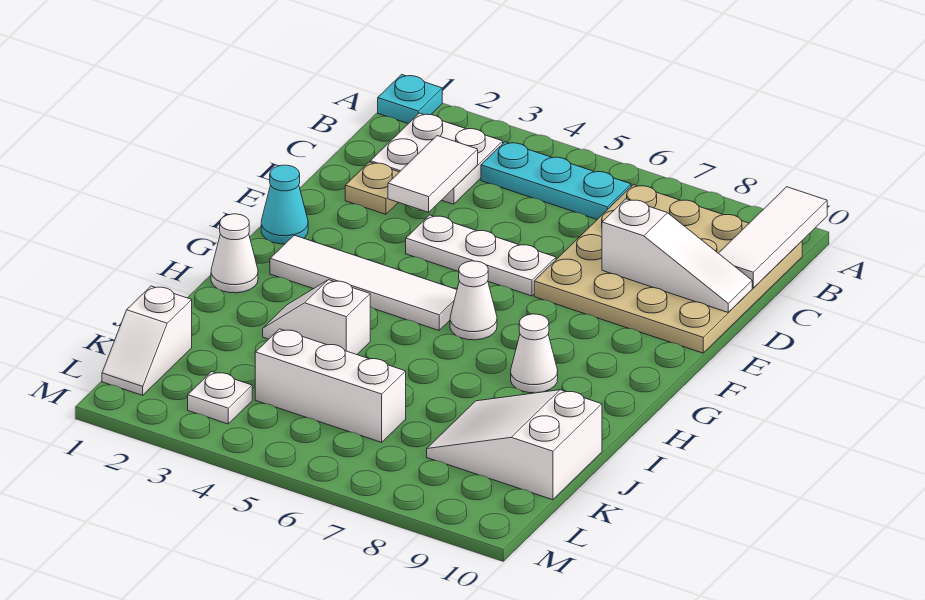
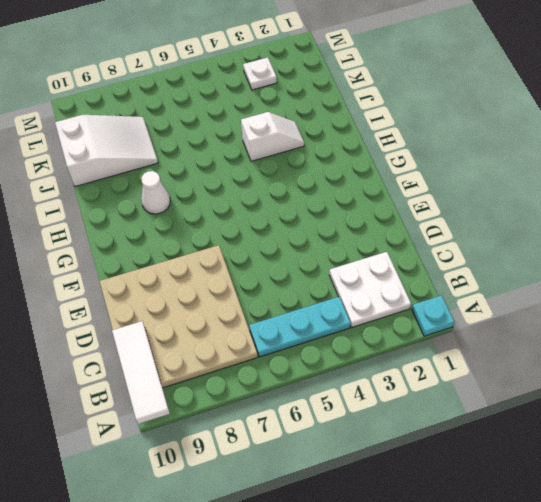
none -> tan 1x1 plate [345,162,399,214]
none -> white 1x3 plate [406,215,556,296]
none -> cyan 1x1 cone [261,165,308,244]

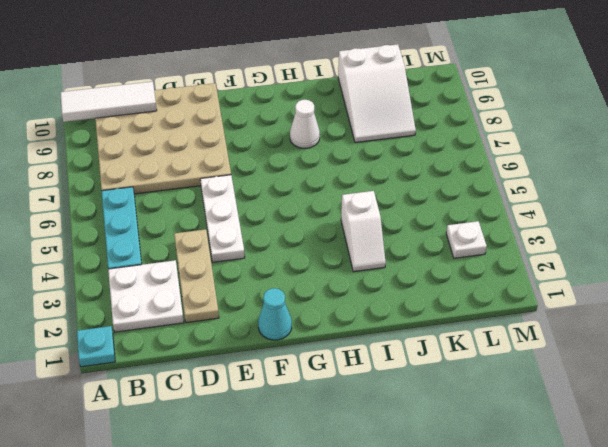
tan 1x3 plate [174,229,219,323] -> tan 1x1 plate [345,162,399,214]
none -> white 1x4 tile [270,235,457,330]
none -> white 1x1 cone [450,261,497,340]
none -> white 1x1 cone [211,214,258,293]

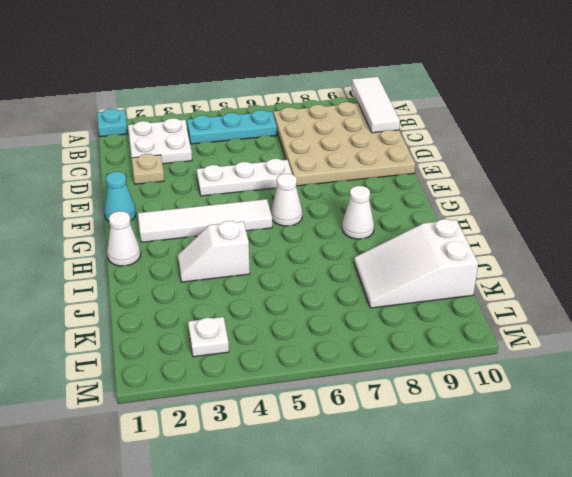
none -> white 1x2 slope [102,286,192,395]
none -> white 1x3 brick [255,329,406,442]
none -> white 1x2 tile [388,136,478,212]

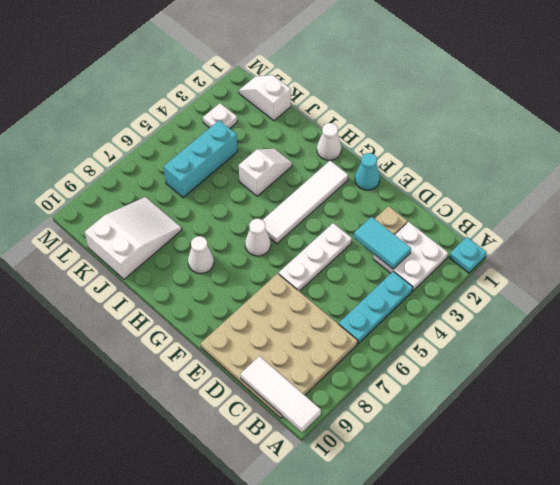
cyan 1x2 tile [354,217,411,269] -> white 1x2 tile [388,136,478,212]
cyan 1x3 brick [164,120,238,198] -> white 1x3 brick [255,329,406,442]
none -> white 1x3 slope [602,199,752,312]

